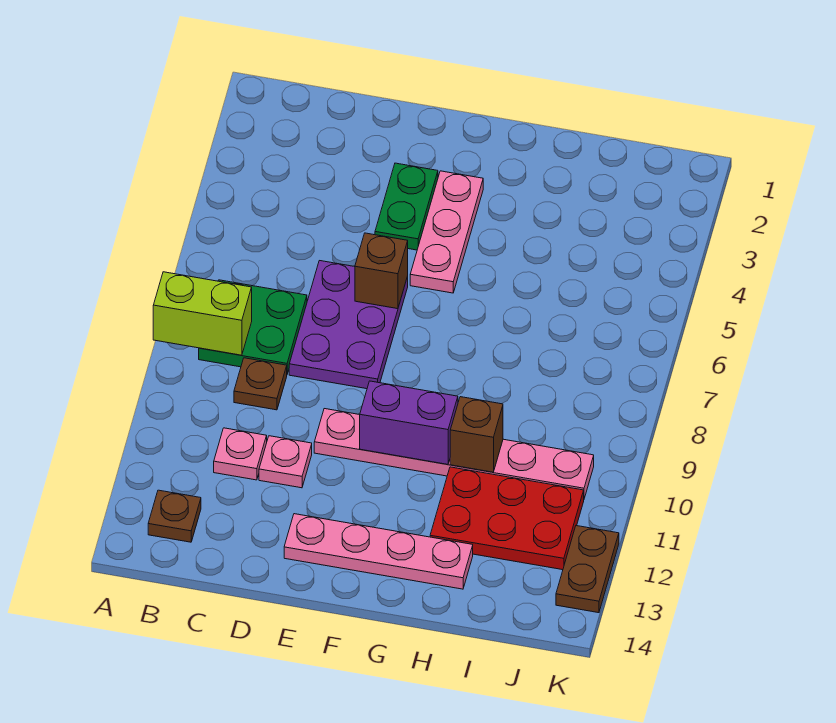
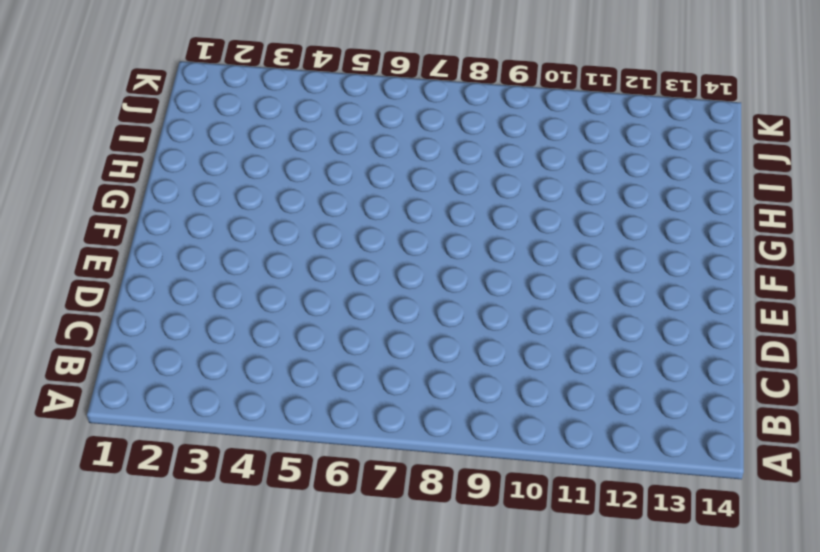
none -> green 2x2 plate [199,280,307,374]
none -> brown 1x1 plate [148,490,201,542]
none -> brown 1x1 plate [234,358,287,410]

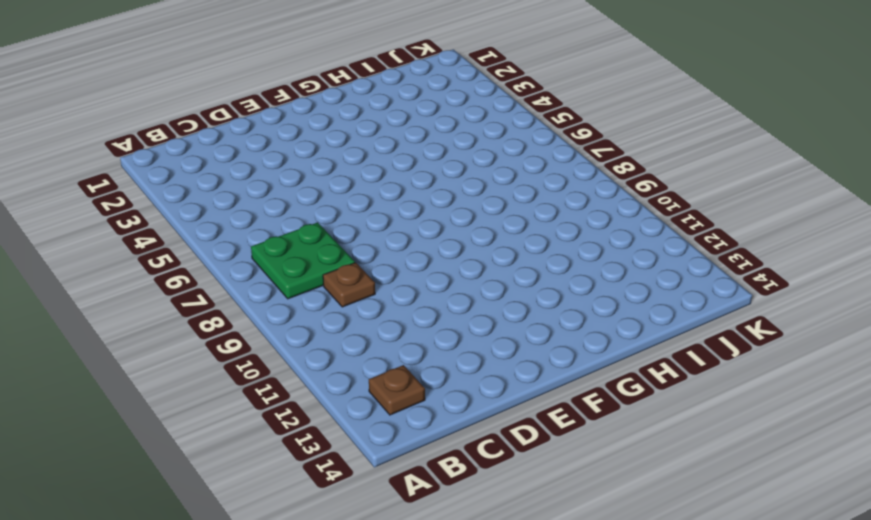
none -> pink 1x1 plate [214,428,267,480]
none -> purple 2x3 plate [289,261,408,389]
none -> pink 1x1 plate [259,436,312,488]

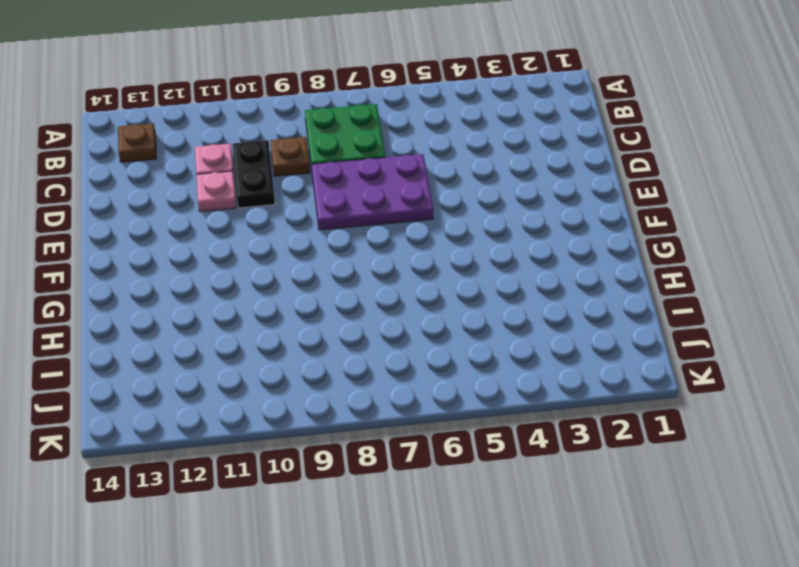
black 1x2 plate [233,140,275,208] -> none
none -> green 1x2 plate [375,163,438,250]
none -> pink 1x6 plate [314,409,594,498]
none -> pink 1x4 plate [284,514,473,589]

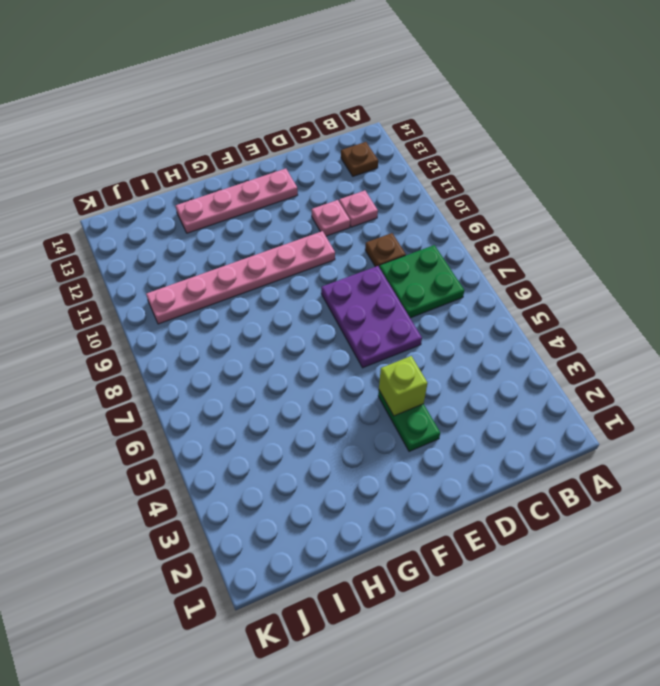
lime 1x1 brick [379,356,427,416] -> none
none -> pink 1x3 plate [410,171,483,293]
none -> red 2x3 plate [430,467,584,570]
none -> brown 1x2 plate [556,526,619,613]

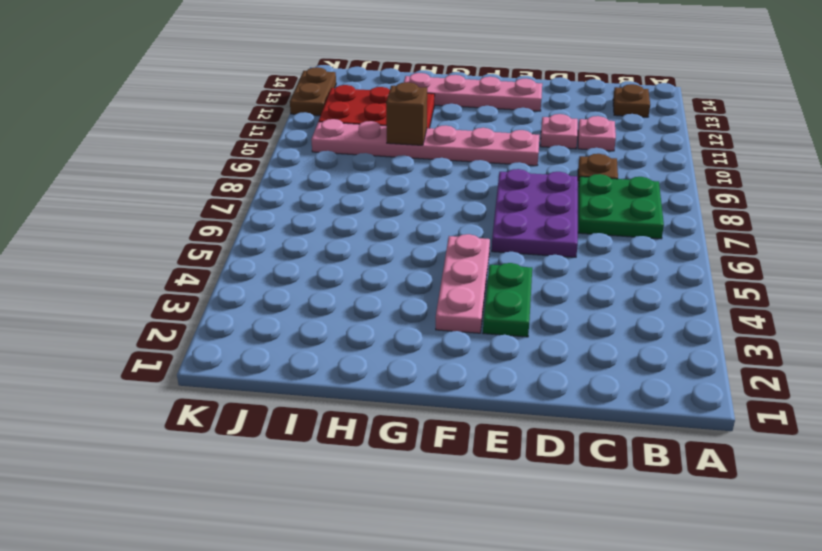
none -> lime 1x2 brick [153,272,252,355]
none -> brown 1x1 brick [355,233,408,309]
none -> purple 1x2 brick [360,381,458,464]

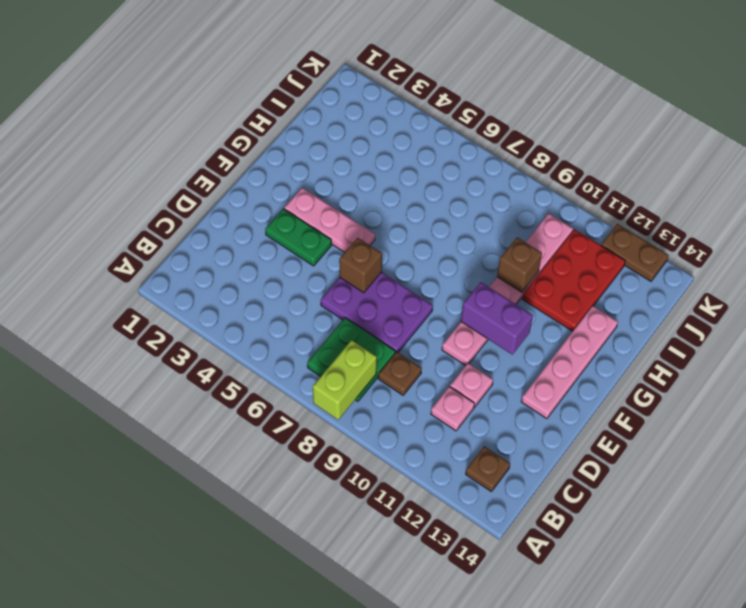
purple 1x2 brick [461,282,533,355] -> purple 1x2 brick turned to [360,381,458,464]

